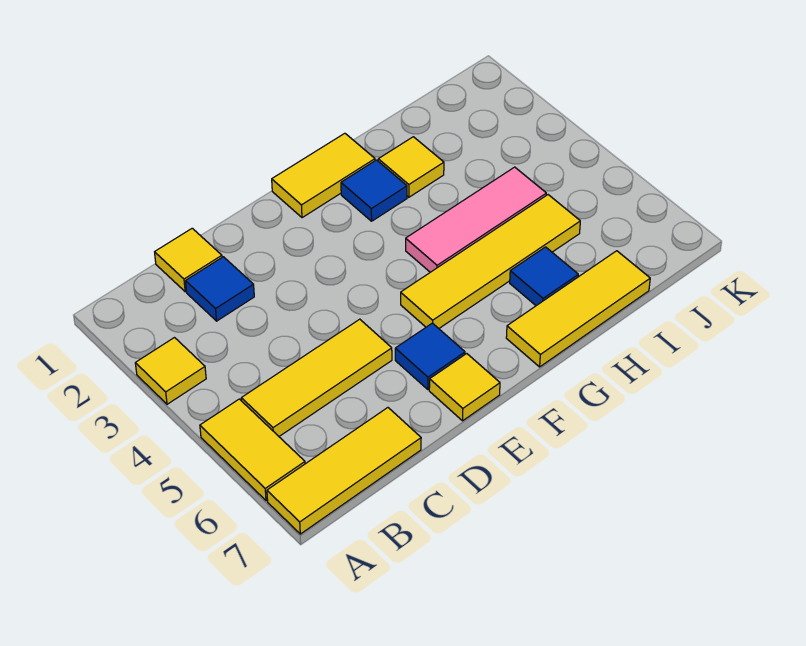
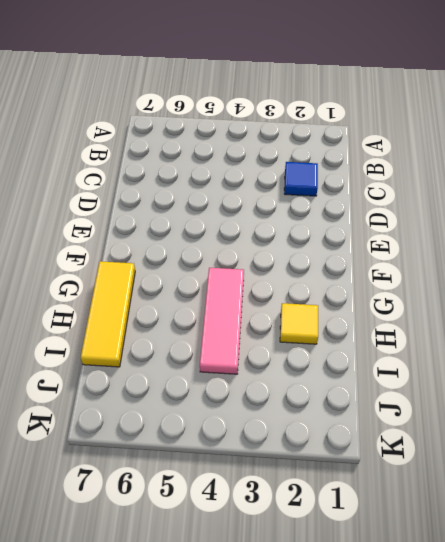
none -> yellow 1x1 tile [135,338,206,404]
none -> yellow 1x2 tile [200,399,305,501]
none -> yellow 1x3 tile [267,408,421,534]

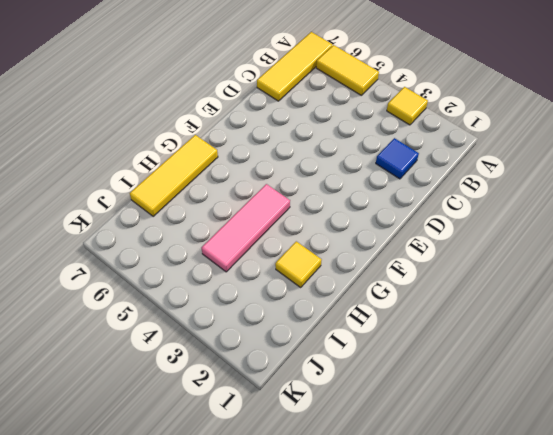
none -> yellow 1x3 tile [241,319,392,436]
none -> yellow 1x1 tile [155,228,222,292]
none -> blue 1x1 tile [395,323,465,389]

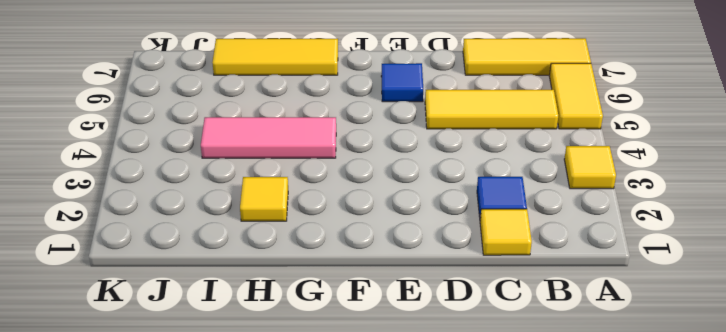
none -> yellow 1x1 tile [429,354,500,421]
none -> yellow 1x2 tile [272,133,375,218]
none -> yellow 1x4 tile [401,195,580,328]

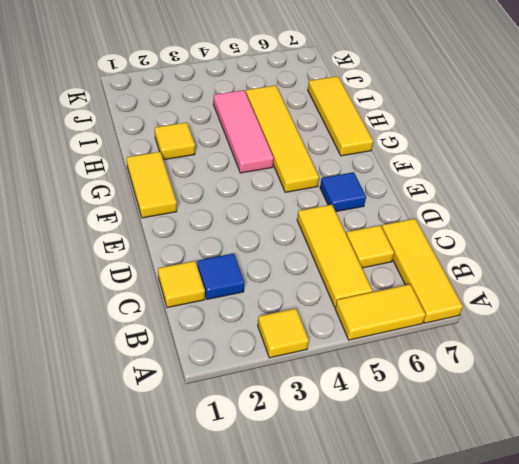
yellow 1x1 tile [346,225,394,268] -> yellow 1x1 tile moved to [429,354,500,421]
none -> blue 1x1 tile [341,160,407,221]
none -> blue 1x1 tile [510,247,578,306]

